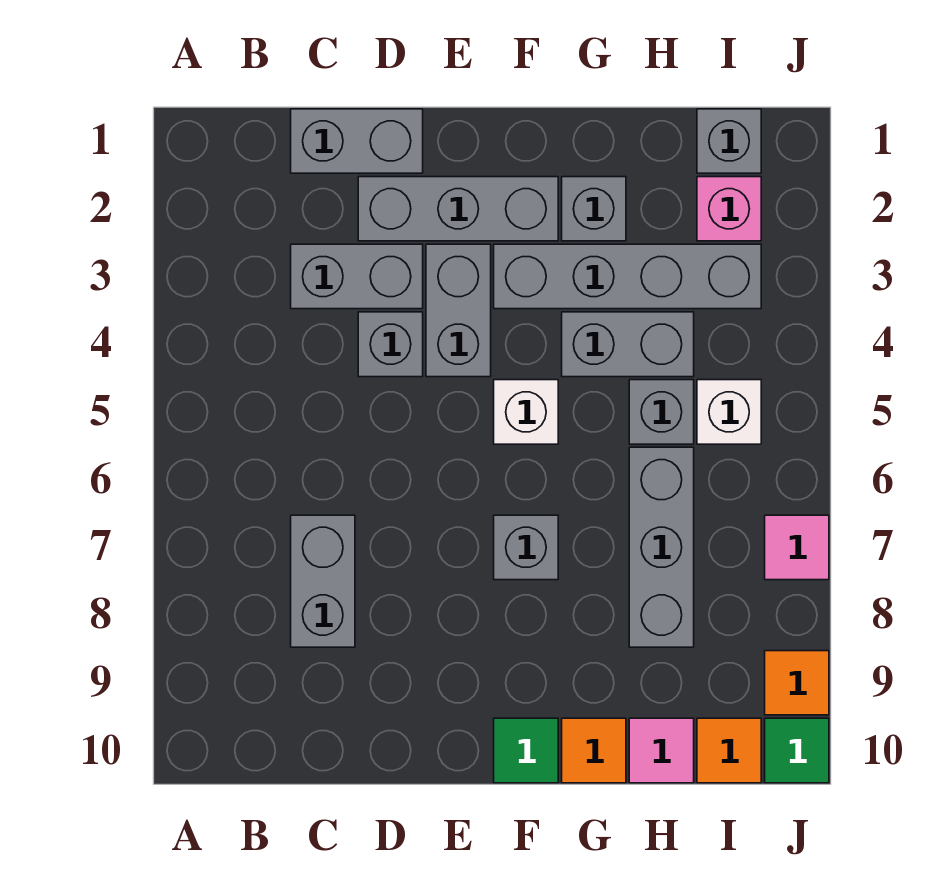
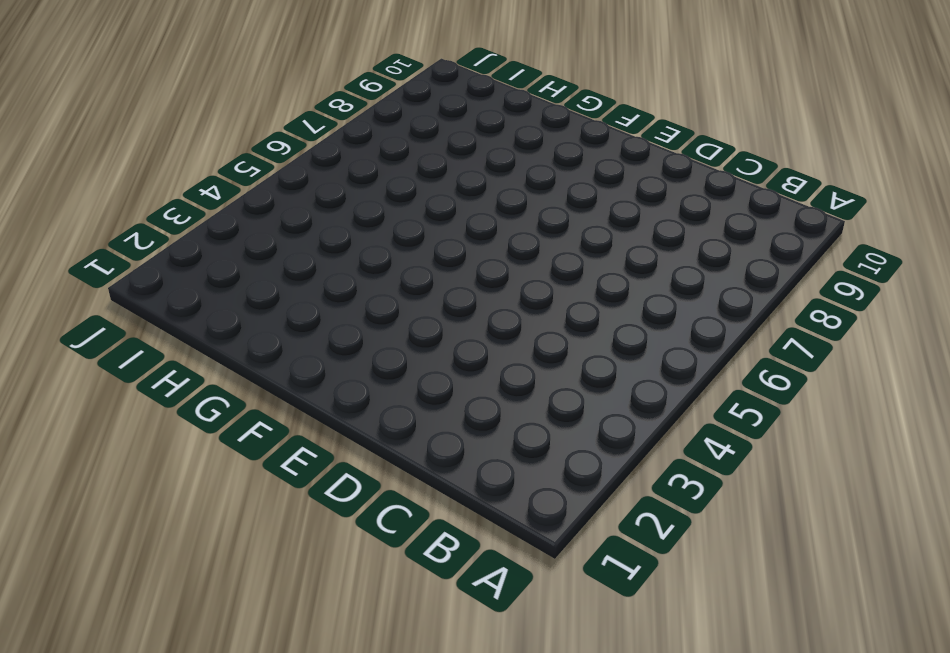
none -> grey 1x2 brick [291,109,423,173]
none -> grey 1x2 brick [291,244,423,309]
none -> grey 1x2 brick [291,515,355,647]

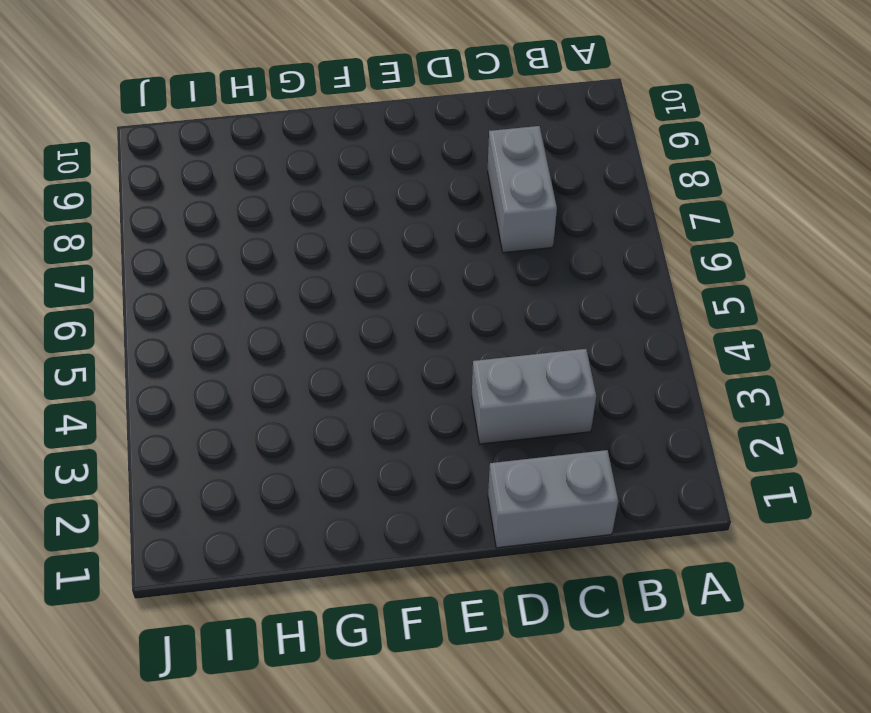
none -> grey 1x3 brick [358,177,558,241]
none -> grey 1x1 brick [358,312,423,377]
none -> grey 1x2 brick [426,244,491,377]

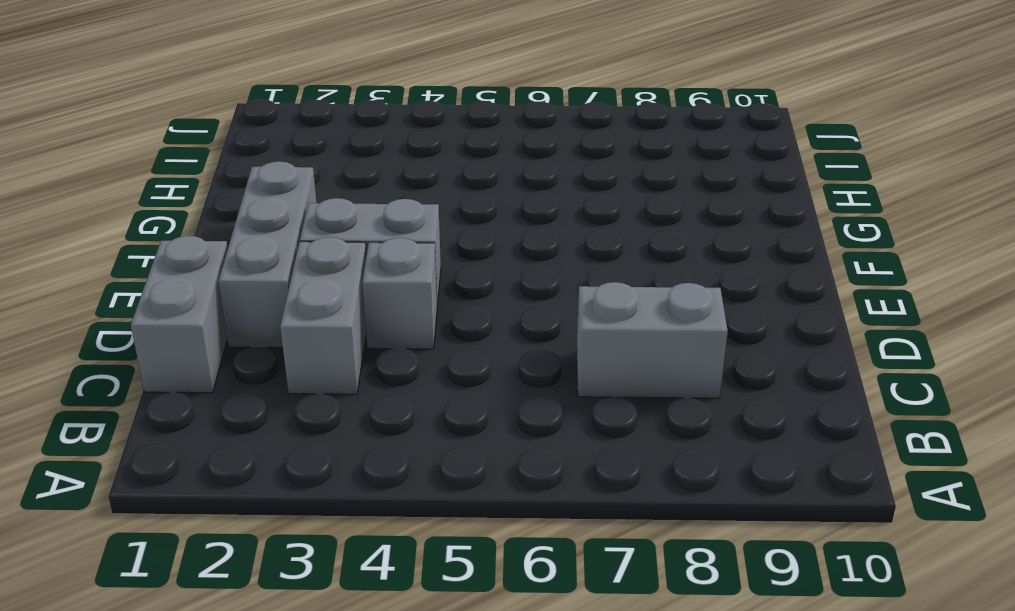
none -> grey 1x4 brick [494,244,761,309]
none -> white 1x1 brick [494,380,558,444]
none -> grey 1x1 brick [494,515,558,580]

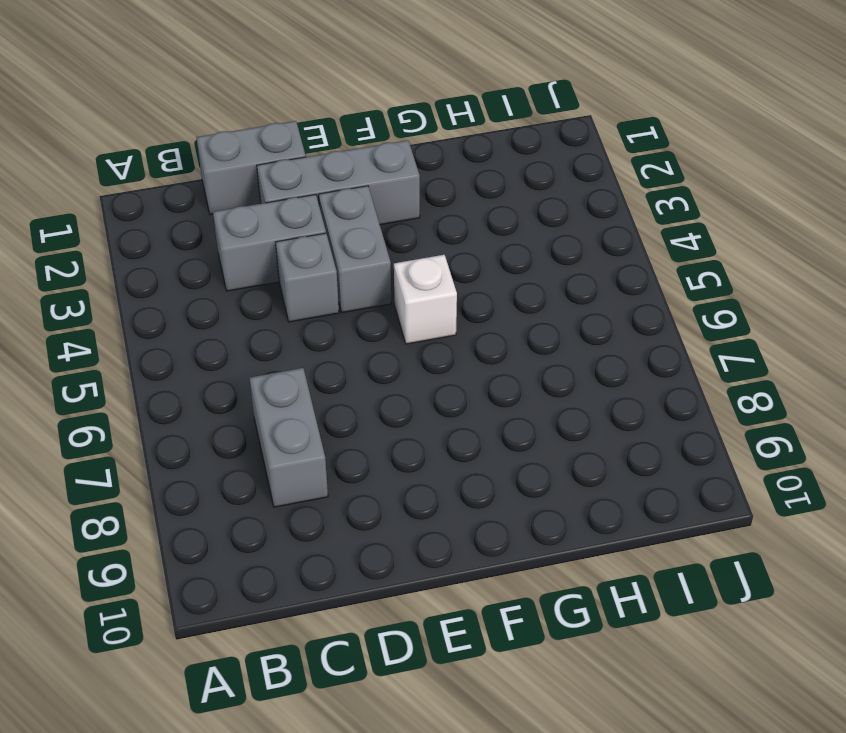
none -> grey 1x4 brick [494,244,761,309]
none -> grey 1x1 brick [494,515,558,580]
none -> green 1x1 tile [494,718,558,783]

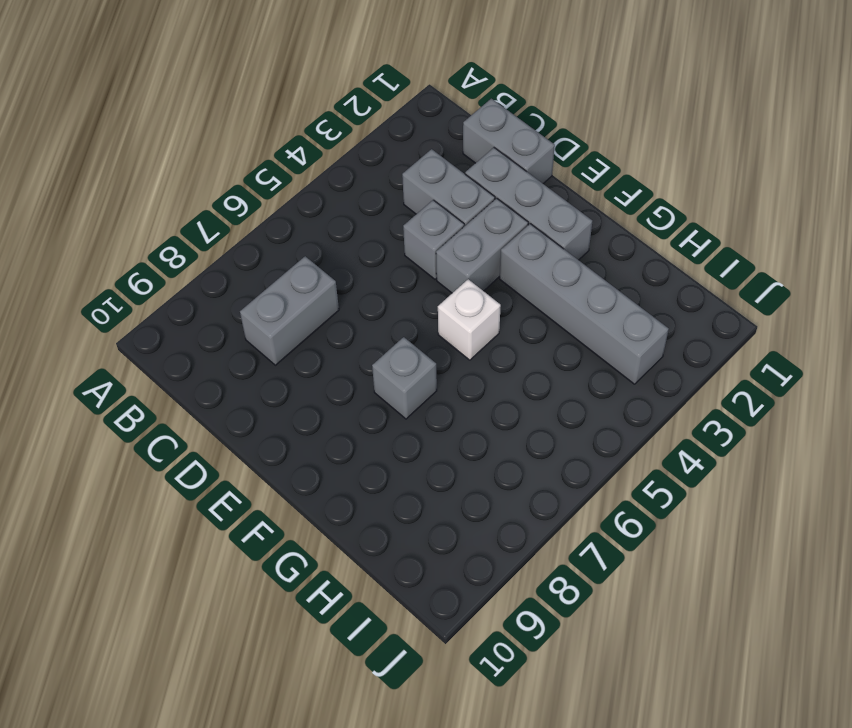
none -> green 1x1 tile [494,718,558,783]
none -> grey 1x1 brick [562,177,626,241]
none -> grey 1x2 brick [562,312,694,377]

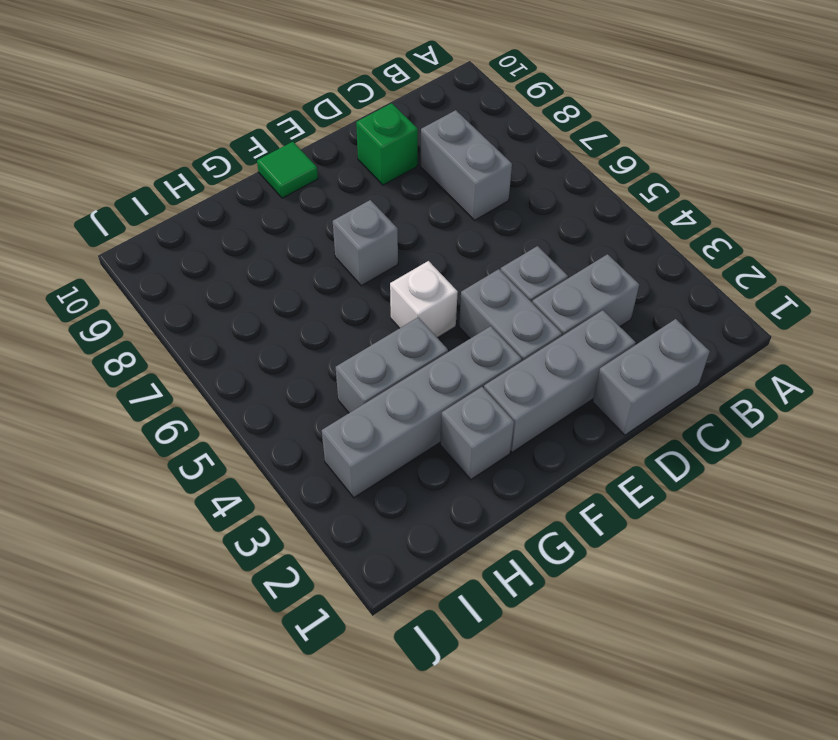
green 1x1 brick [356,103,418,185] -> none
none -> orange 1x1 tile [562,718,626,783]
none -> grey 1x1 brick [629,380,694,444]
none -> grey 1x3 brick [629,447,694,647]

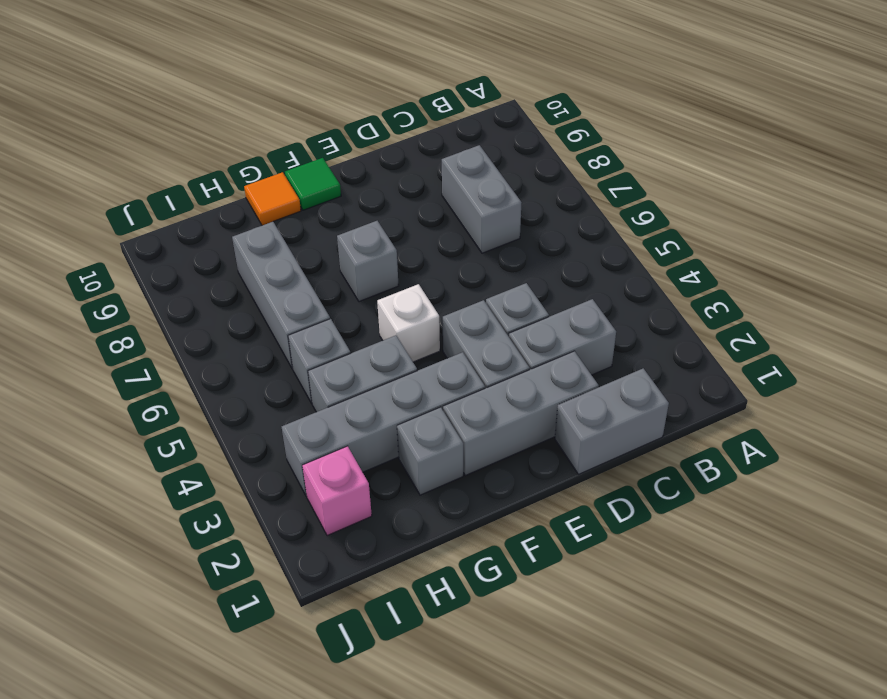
none -> pink 1x1 tile [629,718,694,783]
none -> grey 1x1 brick [697,109,761,173]
none -> white 1x1 brick [697,380,761,444]

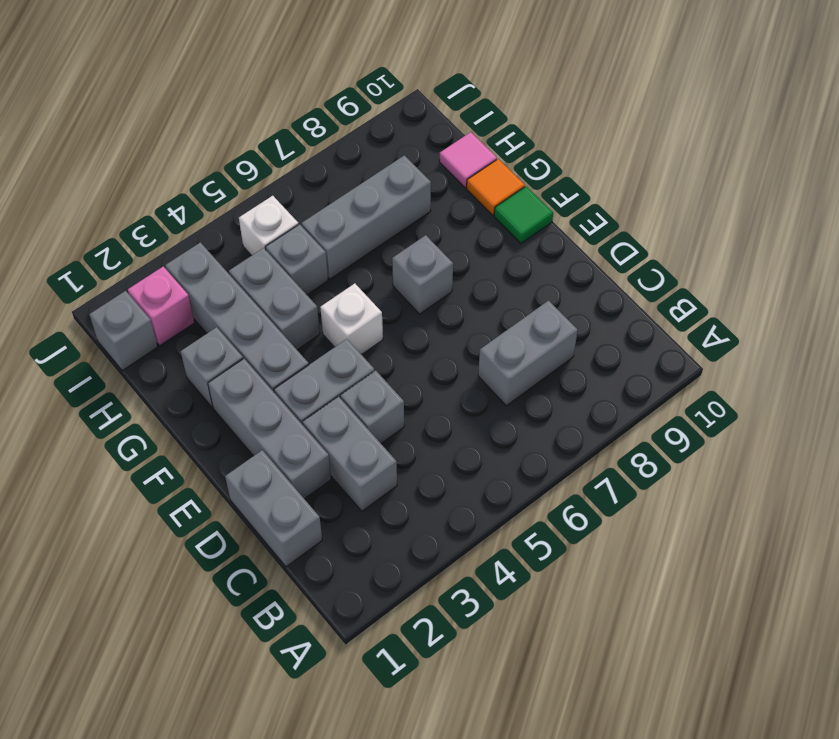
none -> orange 1x1 tile [697,718,761,783]
none -> pink 1x1 tile [765,515,829,580]
none -> orange 1x1 tile [765,651,829,715]

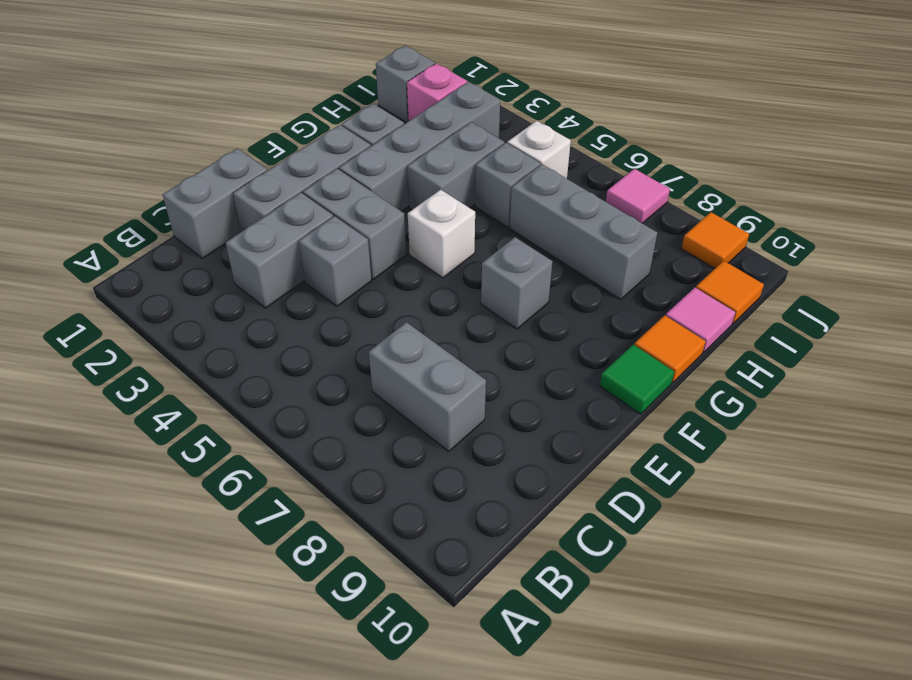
none -> green 1x1 tile [765,718,829,783]

